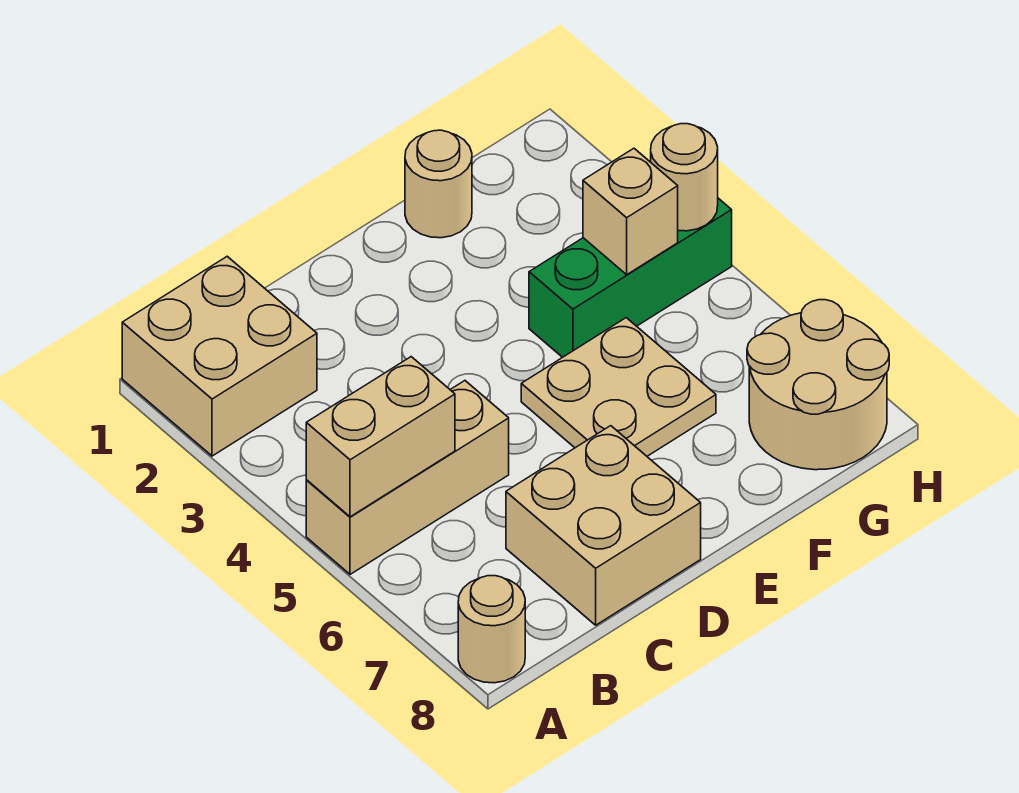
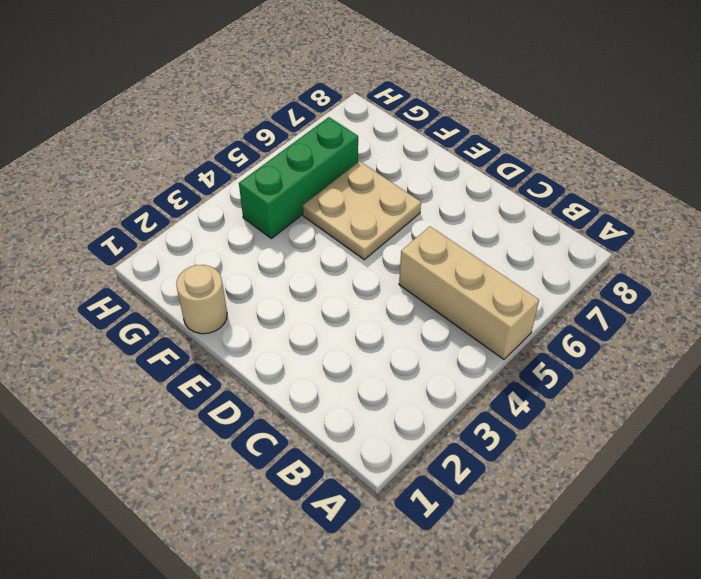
green 1x3 brick [239,117,358,239] -> green 1x3 brick turned to [529,198,732,357]
none -> tan 2x2 brick [122,256,317,456]
none -> tan 1x1 round brick [458,576,525,683]

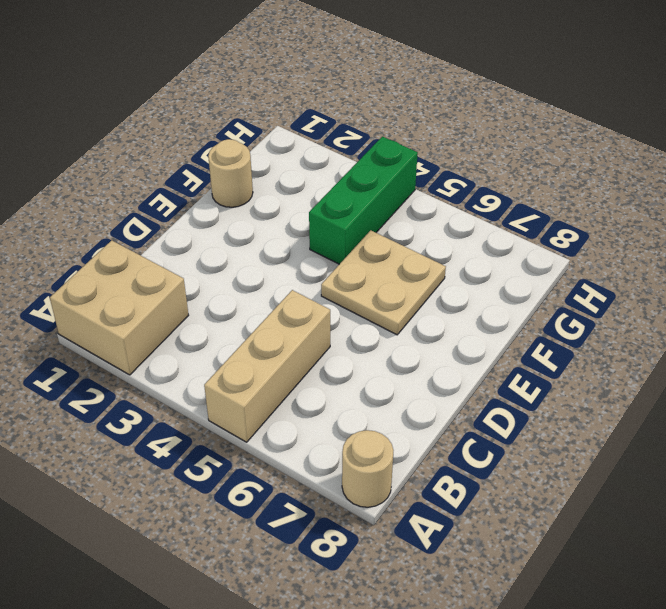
none -> tan 2x2 brick [506,426,701,625]
none -> tan 2x2 round brick [747,300,889,470]

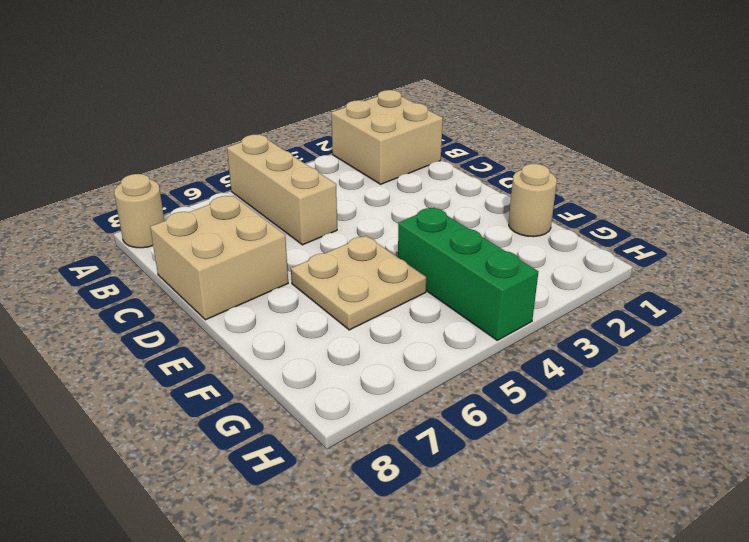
none -> tan 2x2 round brick [747,300,889,470]
none -> tan 1x2 brick [306,357,455,517]

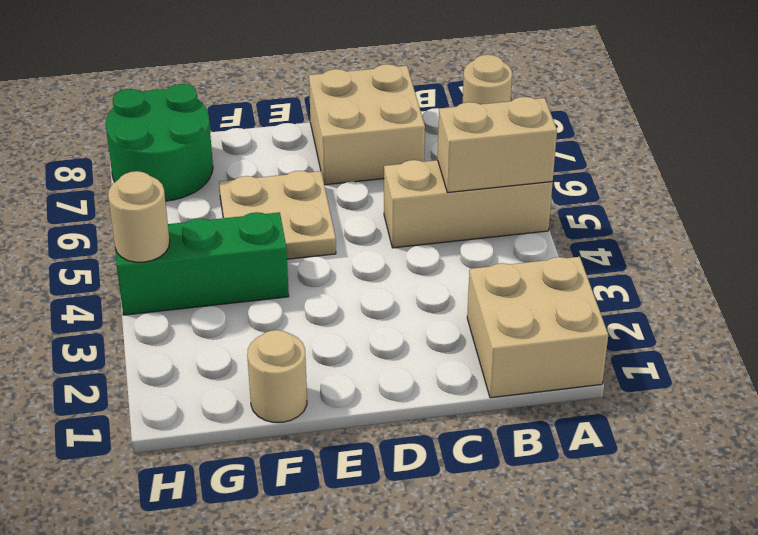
green 2x2 round brick [106,84,213,201] -> tan 2x2 round brick [747,300,889,470]
none -> tan 1x1 brick [583,148,678,275]

